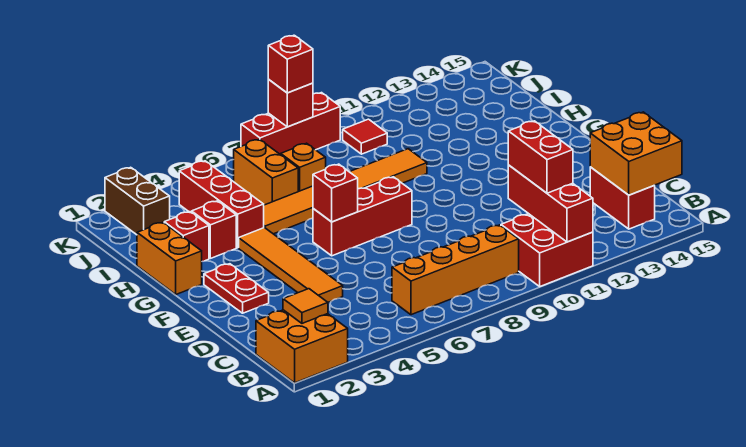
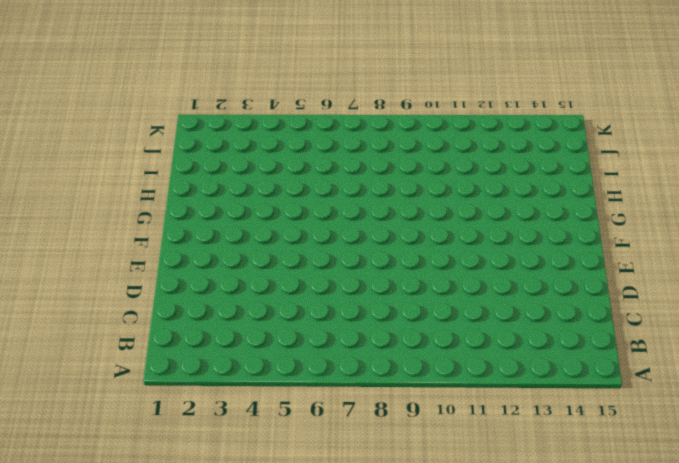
none -> orange 2x2 brick [256,310,348,383]
none -> red 2x2 brick [501,214,593,286]
none -> orange 1x4 brick [392,225,519,315]

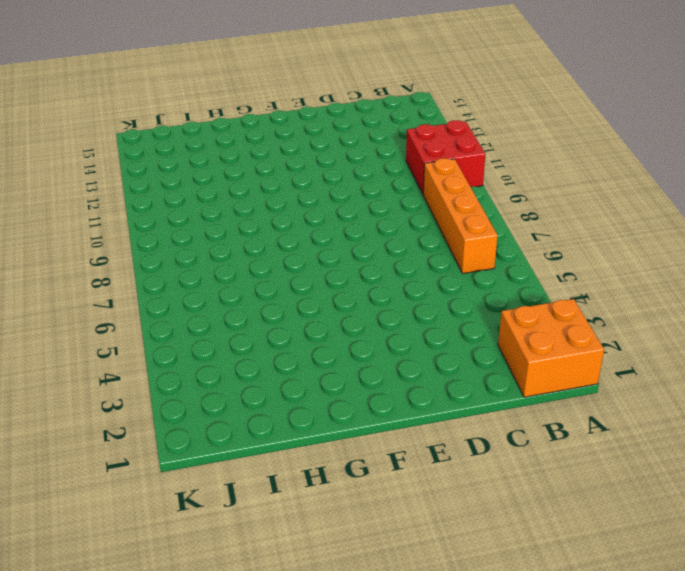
none -> red 1x2 brick [590,167,655,229]
none -> orange 1x4 tile [239,228,343,302]
none -> red 1x2 plate [204,264,269,313]

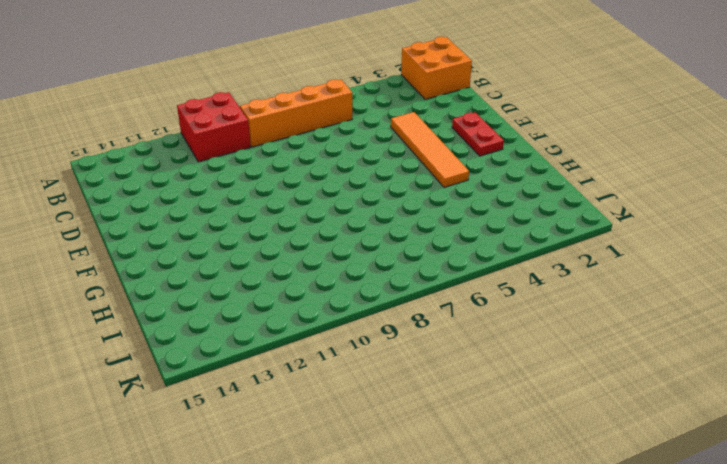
none -> red 1x2 brick [590,167,655,229]
none -> red 1x3 brick [313,177,412,256]
none -> orange 1x2 brick [137,222,202,294]

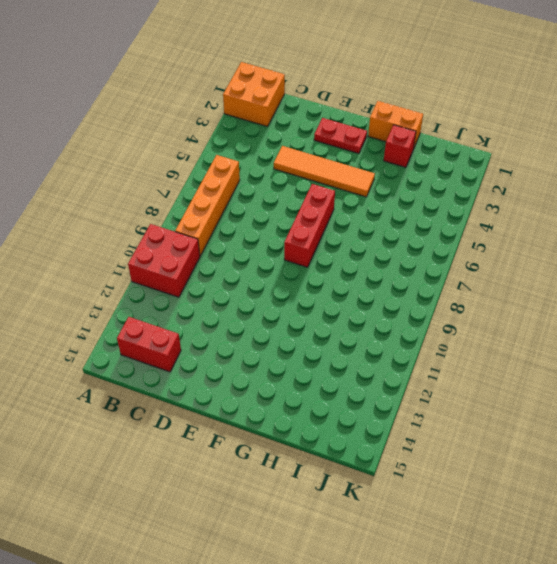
none -> red 1x1 brick [192,201,236,258]
none -> red 1x3 brick [179,161,264,248]
none -> orange 1x6 tile [264,149,427,234]

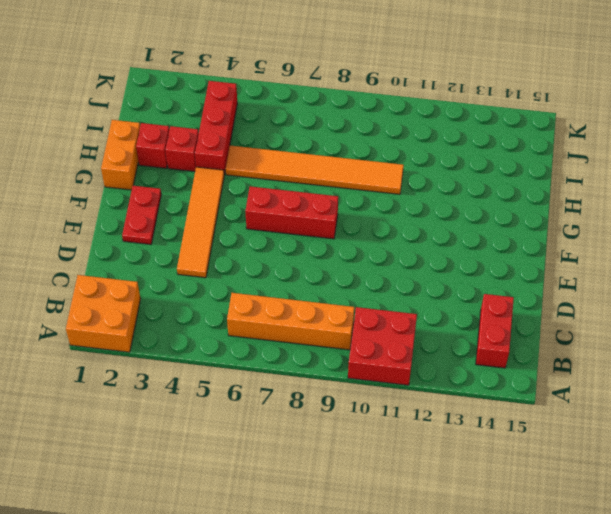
none -> orange 1x2 brick [234,139,298,205]
none -> orange 1x1 brick [281,143,326,192]
none -> brown 1x2 brick [105,167,170,235]

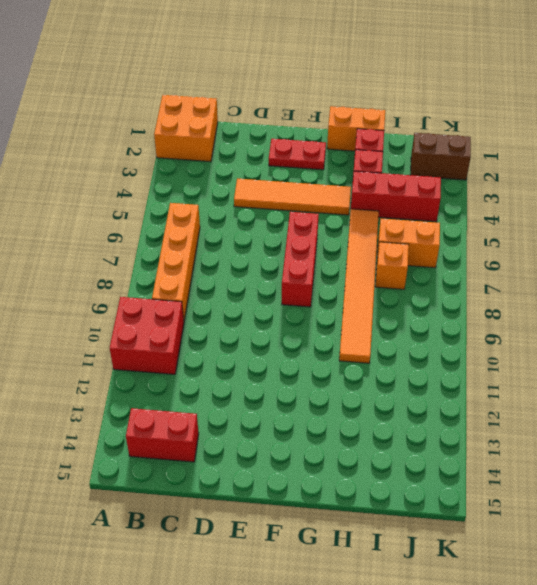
none -> red 1x1 tile [343,119,387,154]
none -> red 1x3 brick [241,93,340,155]
none -> red 1x3 brick [508,165,593,242]

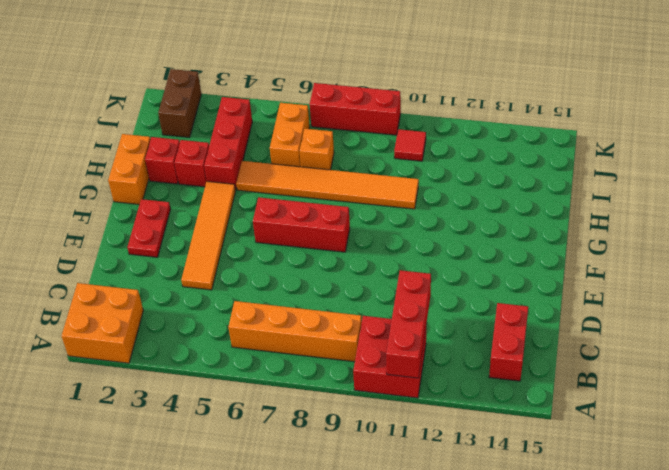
none -> orange 1x1 tile [283,289,328,323]
none -> orange 2x2 brick [590,112,682,195]
none -> red 1x1 brick [313,164,358,222]

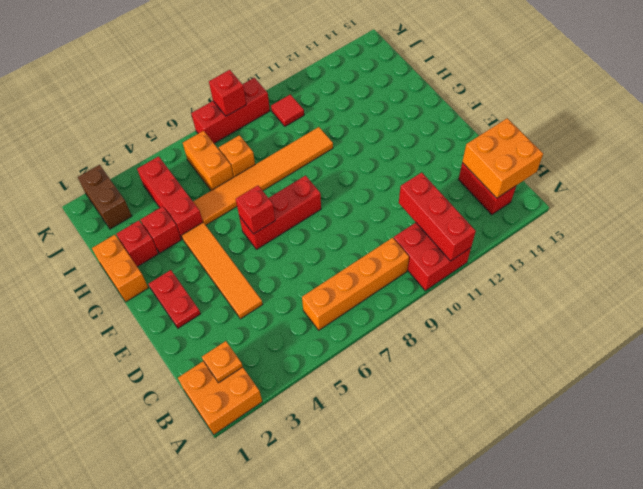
orange 1x1 plate [202,341,243,383] -> orange 1x1 tile [283,289,328,323]
none -> red 1x2 brick [508,121,573,193]
none -> red 1x1 brick [268,35,313,93]

